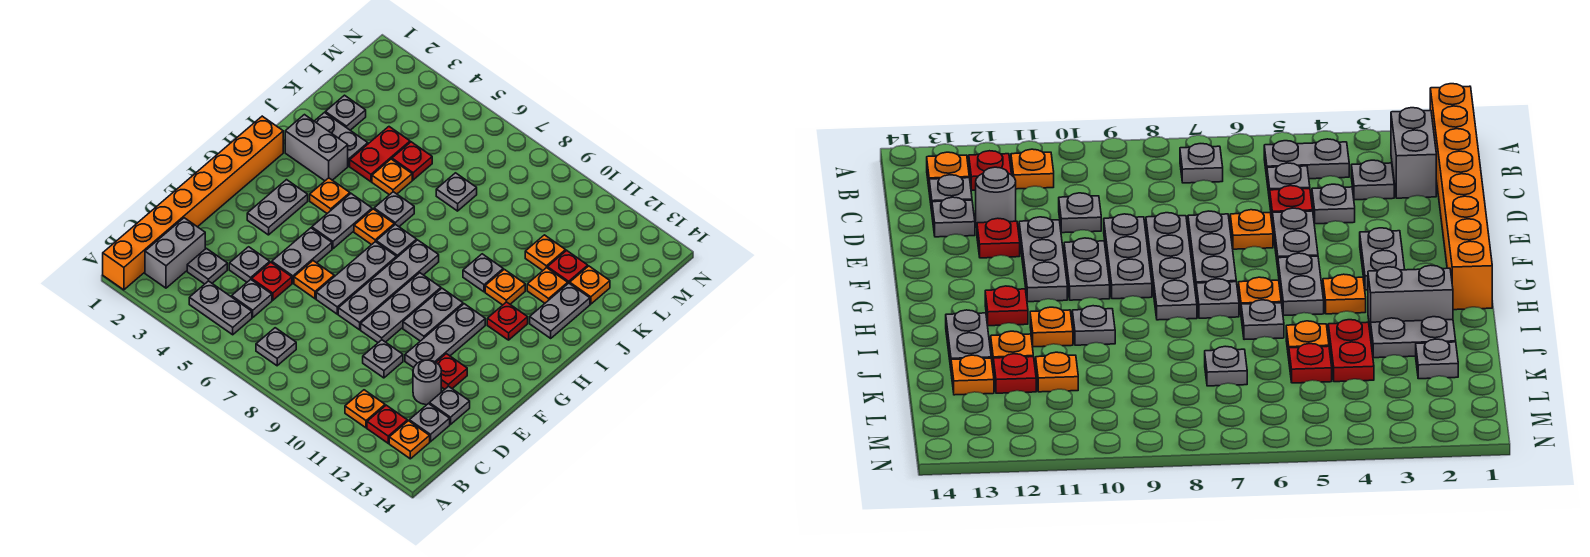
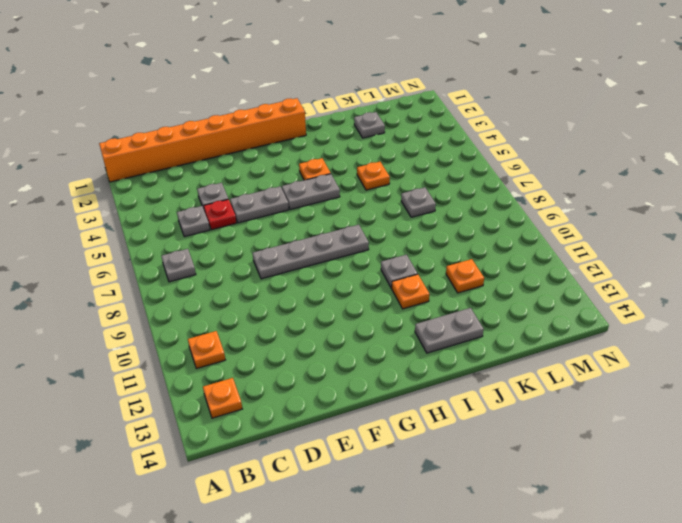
none -> grey 1x2 brick [145,218,205,288]
none -> grey 1x2 plate [189,281,252,335]
none -> red 1x1 plate [367,405,407,443]
none -> grey 1x1 plate [187,248,227,284]

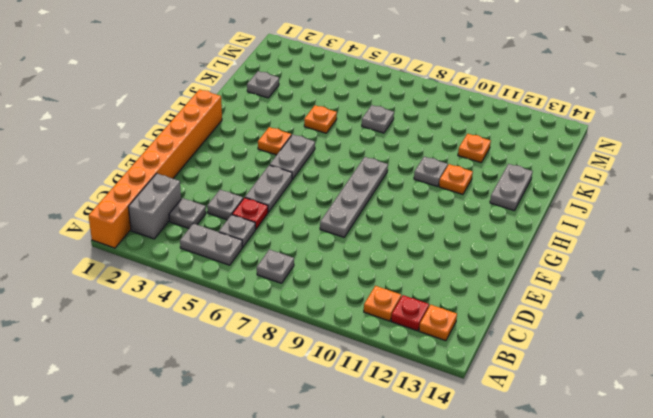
none -> grey 1x1 plate [409,404,450,442]
none -> grey 1x1 plate [363,340,403,378]
none -> grey 1x1 round brick [413,360,441,405]
none -> grey 1x1 plate [429,386,470,424]

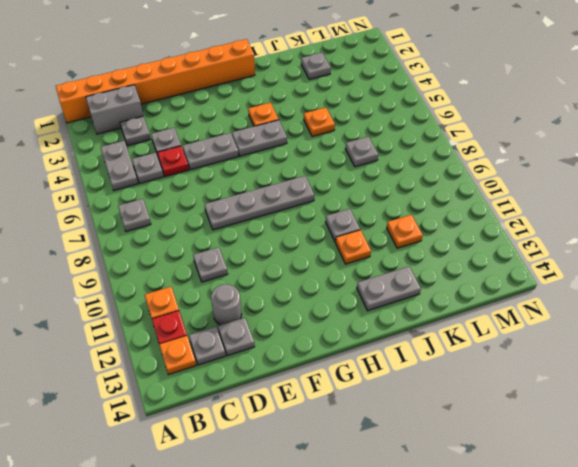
none -> orange 1x1 plate [294,261,334,299]
none -> grey 1x3 plate [316,242,396,314]
none -> grey 1x3 plate [361,273,441,343]
none -> grey 1x3 plate [405,304,485,368]

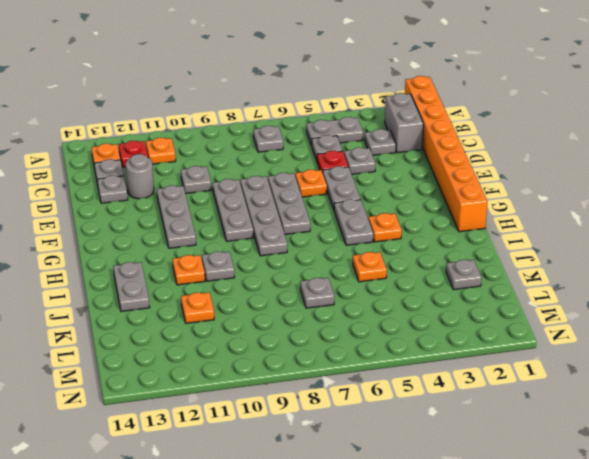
none -> red 1x1 plate [436,354,467,389]
none -> grey 1x2 plate [247,180,308,235]
none -> grey 1x2 plate [403,288,463,341]
none -> orange 1x1 plate [354,209,394,245]

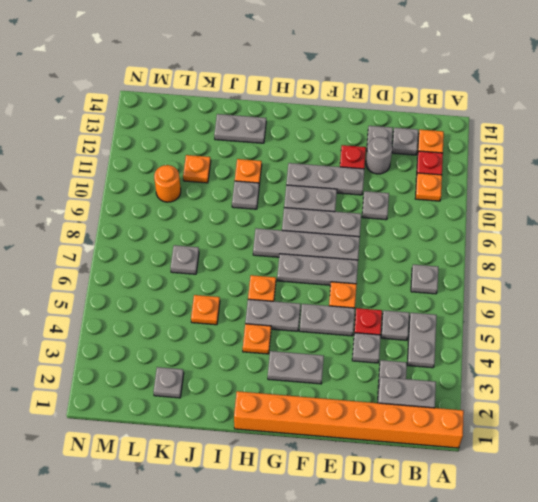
orange 1x1 round brick [154,165,181,202] -> none
none -> grey 1x1 plate [376,224,417,258]
none -> red 1x1 plate [487,302,528,340]
none -> grey 1x2 brick [285,115,348,181]
none -> grey 1x1 plate [374,192,414,227]

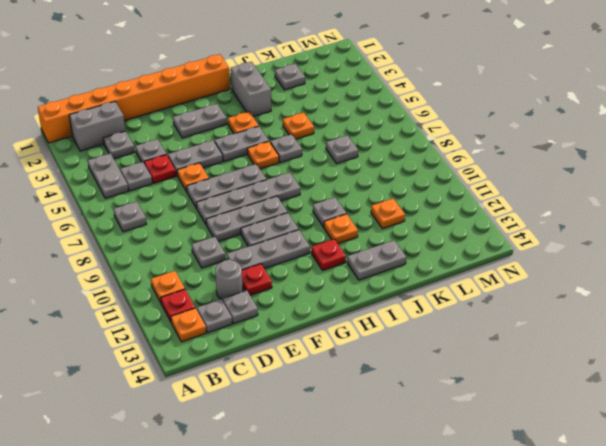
none -> grey 1x1 plate [376,224,417,258]
none -> grey 1x2 plate [315,113,368,166]
none -> red 1x2 plate [350,127,410,182]
none -> orange 1x1 plate [527,268,568,303]

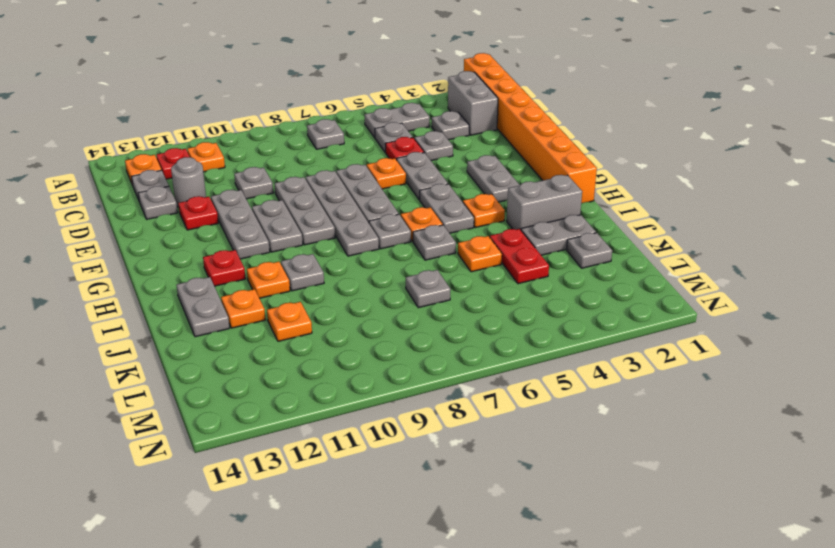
none -> red 1x1 plate [392,142,432,180]
none -> red 1x1 plate [548,250,588,283]
none -> orange 1x1 plate [570,266,610,304]

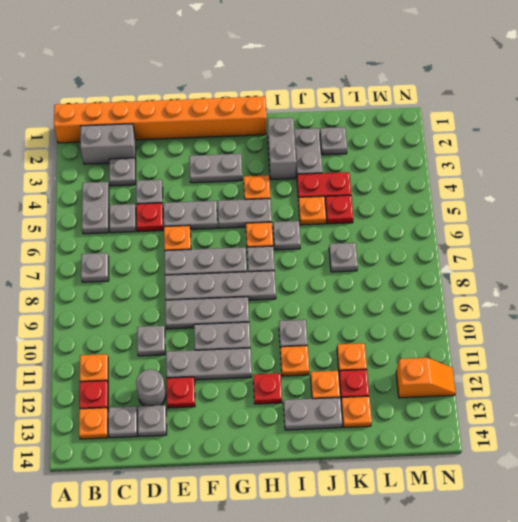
orange 1x2 slope [396,358,456,398] -> none

